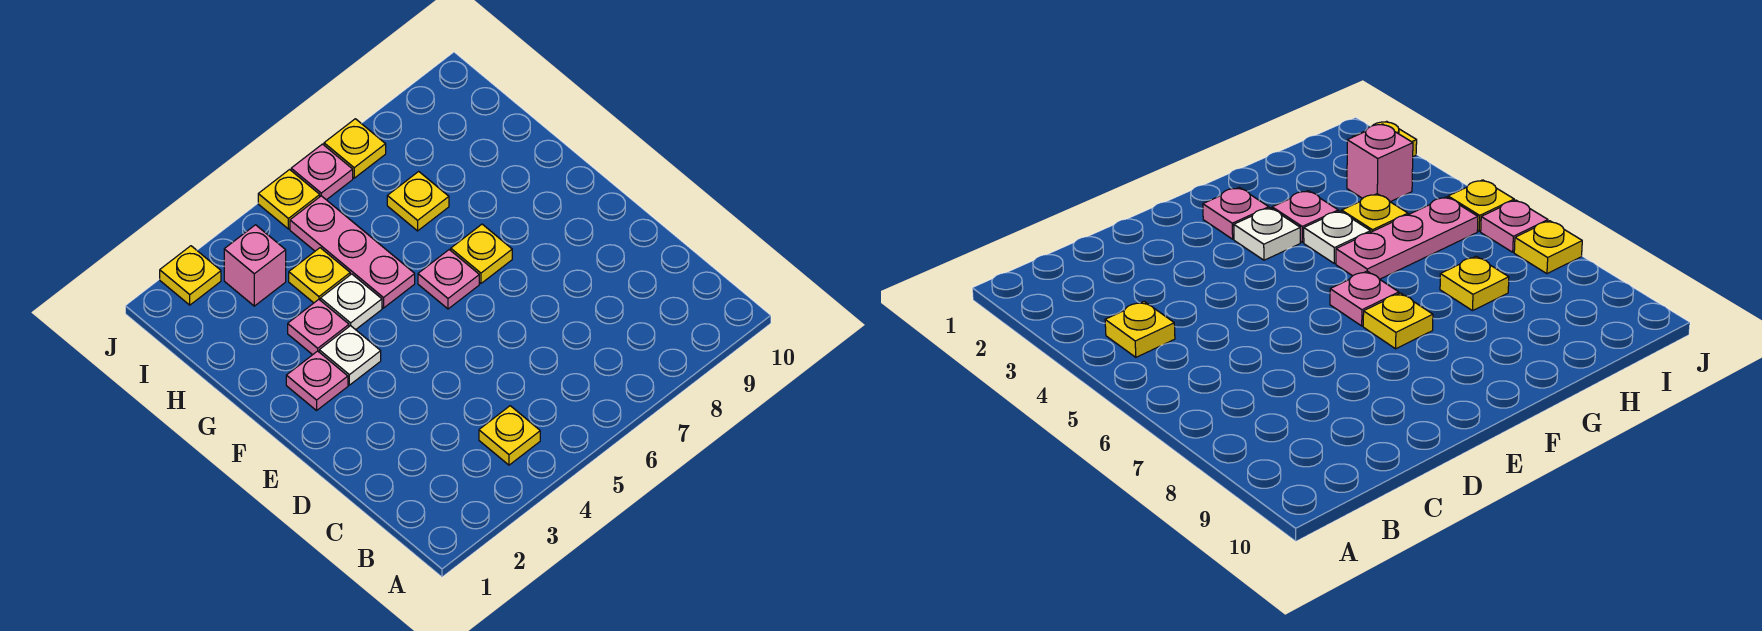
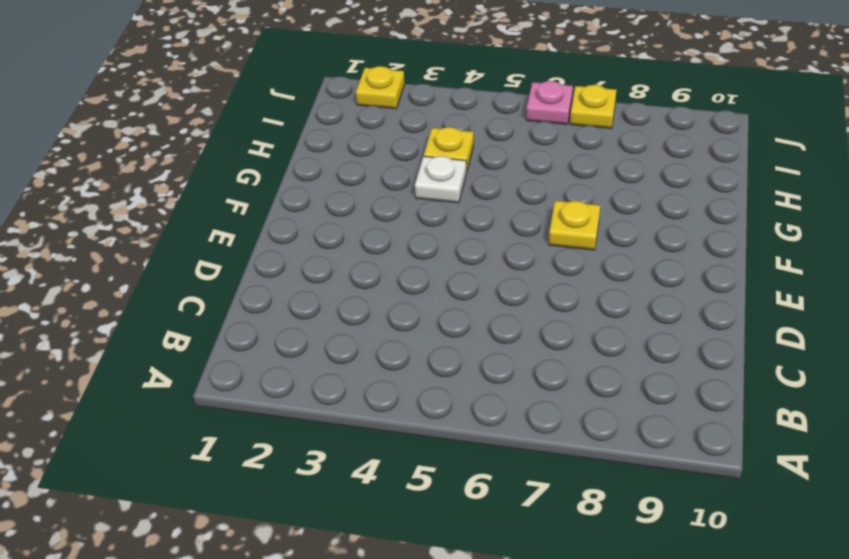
none -> yellow 1x1 plate [479,406,540,465]
none -> pink 1x1 plate [286,351,348,410]
none -> white 1x1 plate [319,326,381,385]

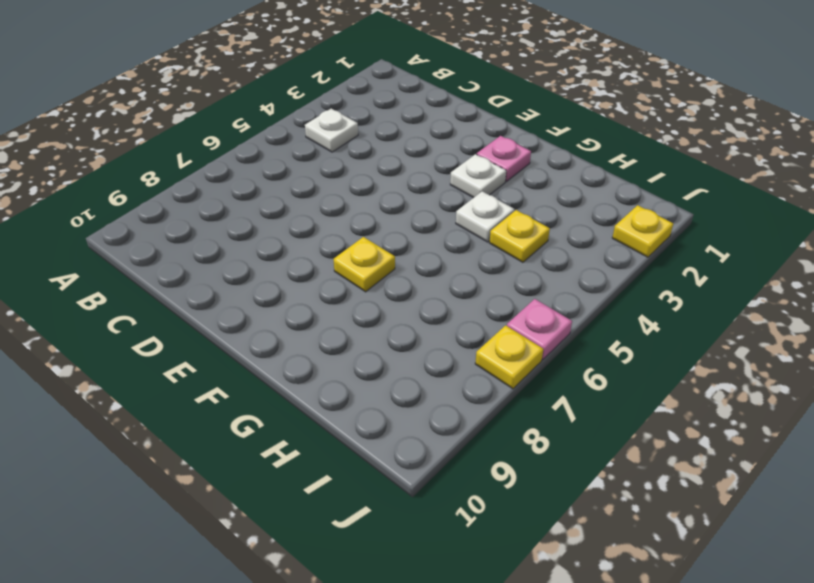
white 1x1 plate [305,109,358,152] -> yellow 1x1 plate [479,406,540,465]
none -> pink 1x1 plate [418,250,479,309]
none -> pink 1x1 plate [288,299,349,355]
none -> pink 1x3 plate [290,196,415,308]

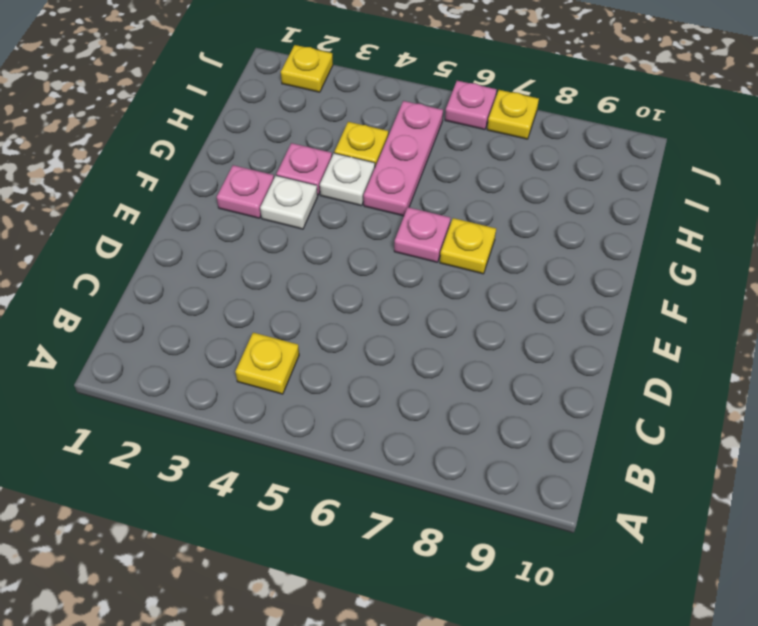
none -> yellow 1x1 plate [387,171,449,231]
none -> pink 1x1 brick [224,225,286,306]
none -> yellow 1x1 plate [258,170,320,229]

